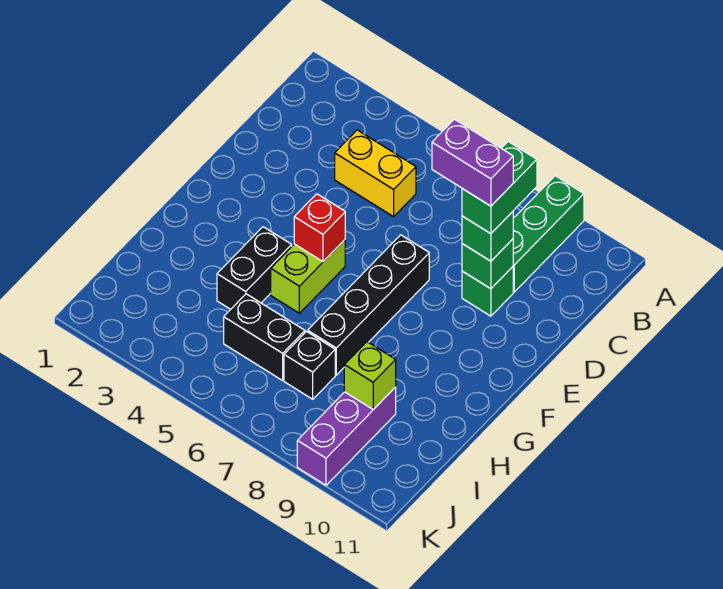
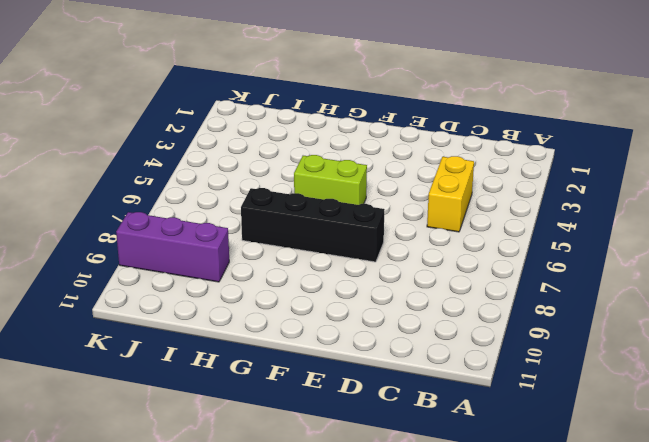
none -> green 1x3 brick [513,176,584,292]
none -> green 1x1 brick [462,267,513,316]
none -> black 1x2 brick [217,227,292,309]

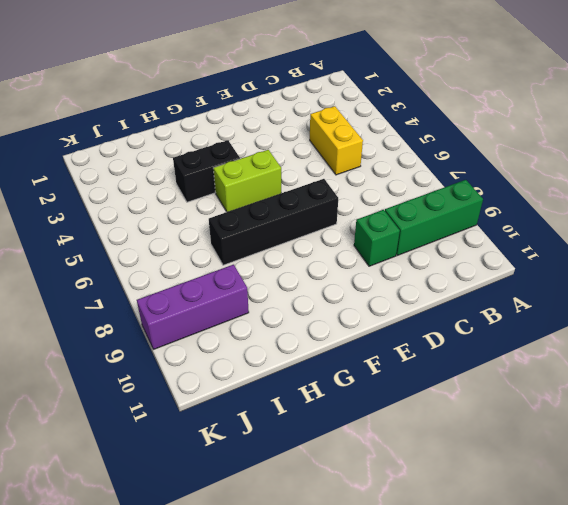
none -> black 1x2 brick [224,294,305,380]
none -> black 1x1 brick [284,332,335,399]
none -> green 1x1 brick [462,239,513,289]

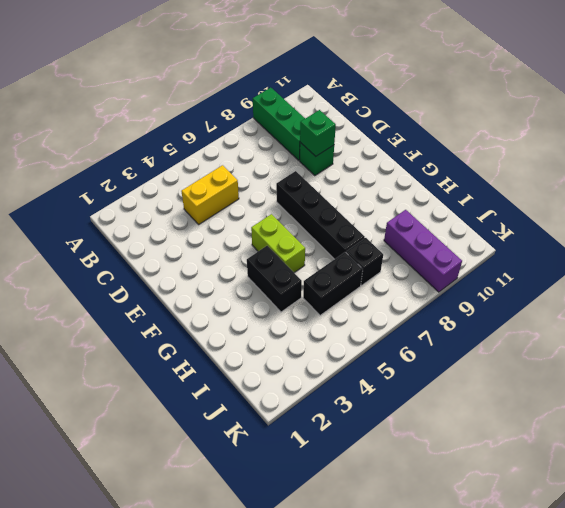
none -> red 1x1 brick [294,194,345,262]
none -> lime 1x1 brick [344,342,396,409]
none -> green 1x1 brick [462,212,513,261]

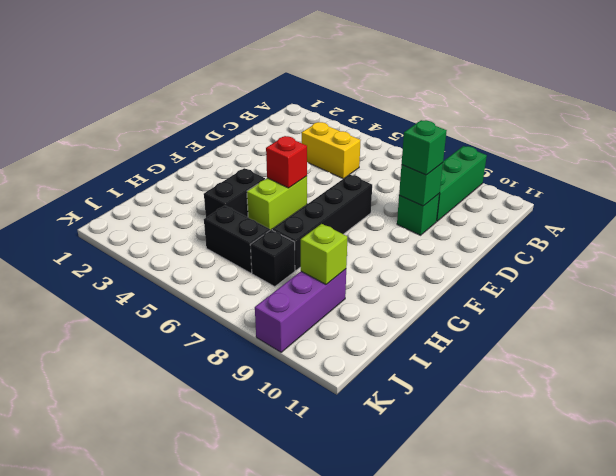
none -> green 1x2 brick [462,142,537,234]
none -> purple 1x2 brick [432,119,513,206]

